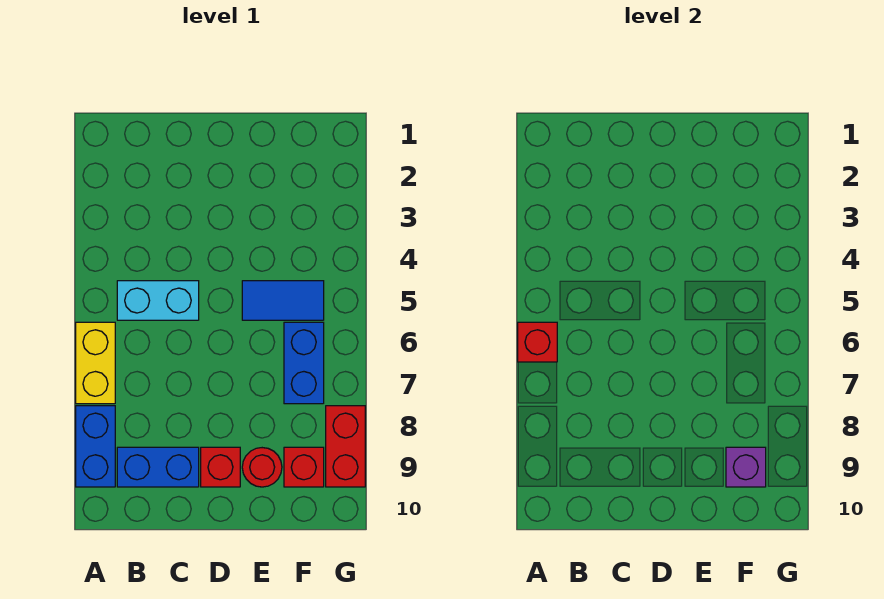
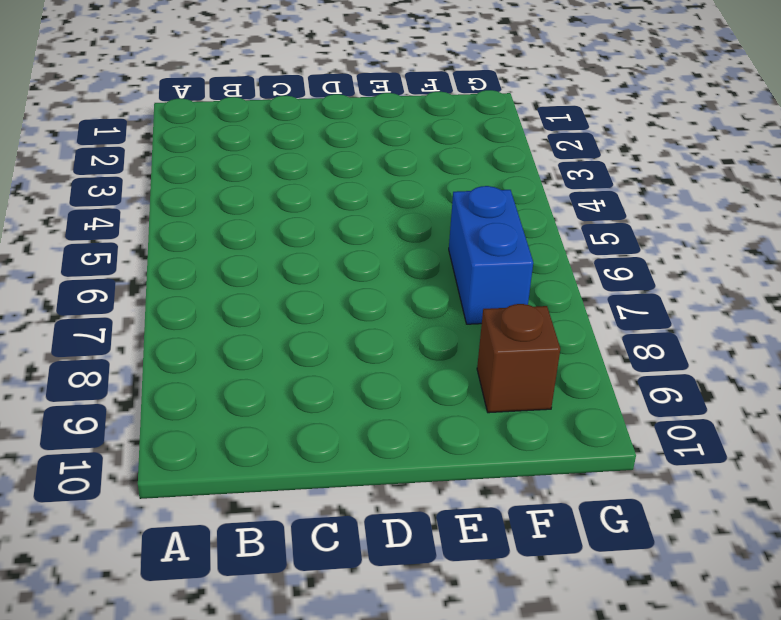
brown 1x1 brick [477,304,560,413] -> red 1x1 brick [284,447,324,487]
none -> yellow 1x2 brick [76,322,115,404]
none -> blue 1x2 brick [76,406,115,487]
none -> cyan 1x2 brick [117,281,199,320]

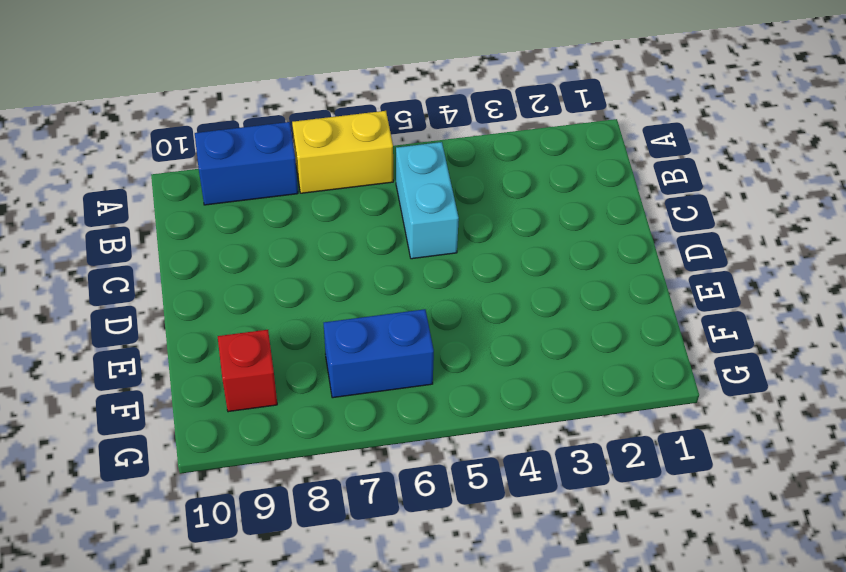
none -> blue 1x2 brick [117,447,199,487]
none -> red 1x1 brick [201,447,240,487]
none -> blue 1x2 tile [242,281,324,320]

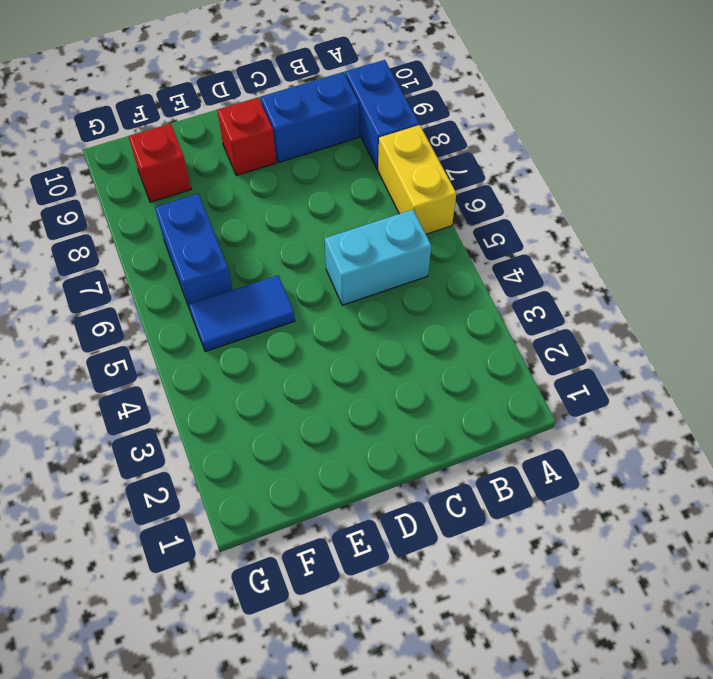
none -> red 1x1 round brick [242,448,282,487]
none -> red 1x2 brick [326,406,365,487]
none -> red 1x1 brick [518,322,557,362]

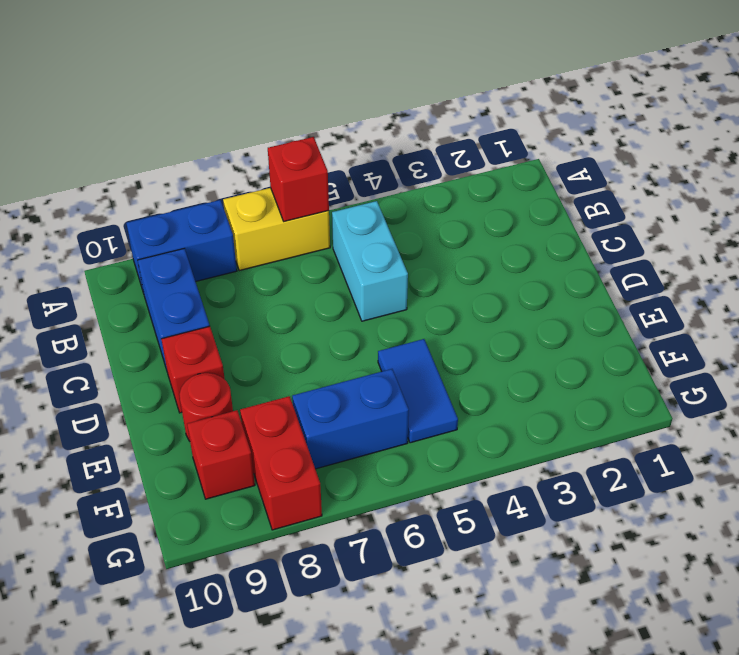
red 1x2 brick [240,396,322,530] -> red 1x2 brick turned to [326,406,365,487]
none -> purple 1x1 brick [726,447,766,487]

